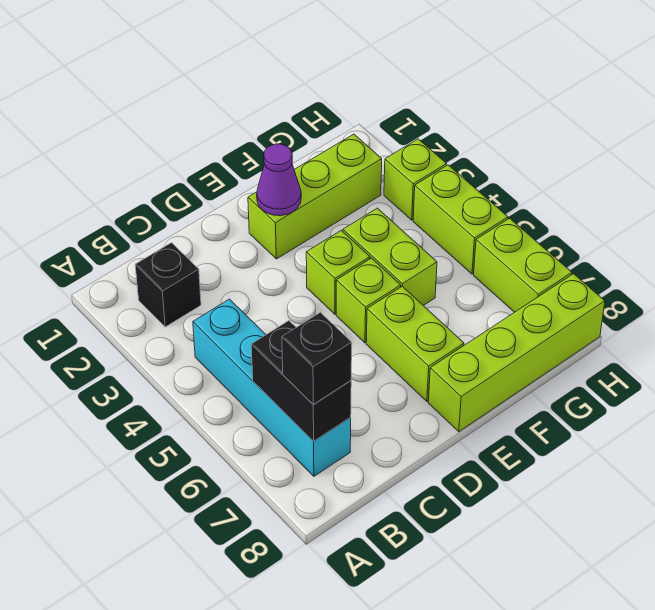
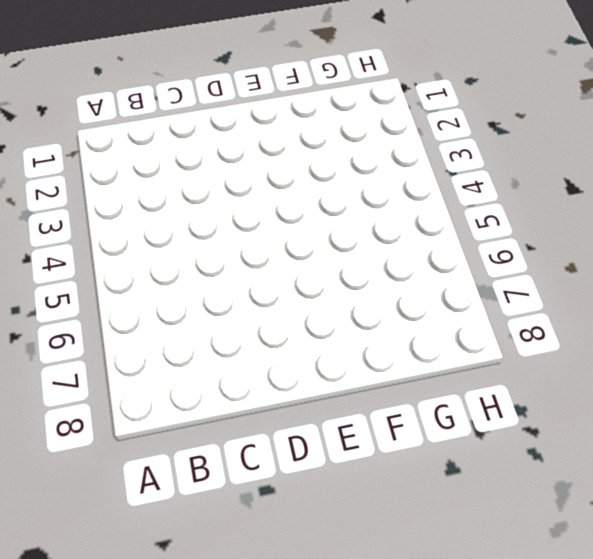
none -> black 1x1 brick [135,243,201,327]
none -> cyan 1x4 brick [193,299,351,476]
none -> lime 1x3 brick [248,134,382,259]

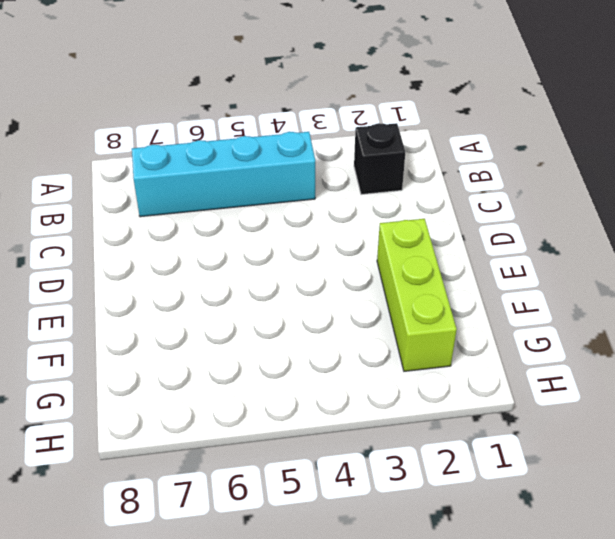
none -> lime 1x1 brick [306,230,370,314]
none -> lime 1x1 brick [336,258,401,343]
none -> lime 1x2 brick [366,286,464,401]

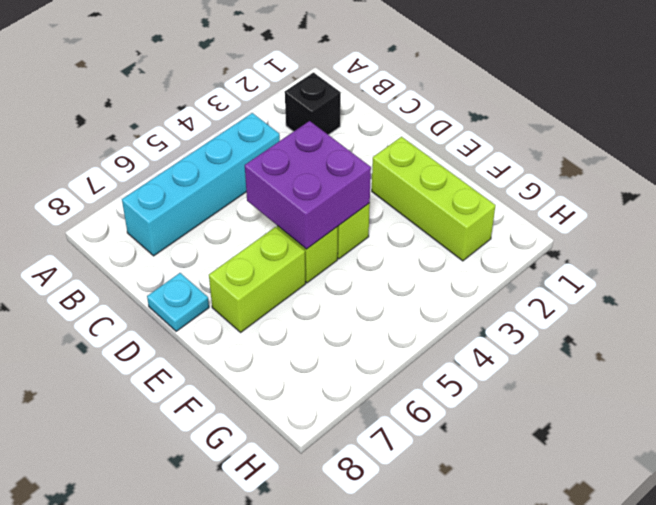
purple 2x2 brick [245,121,371,249] -> none
cyan 1x1 plate [147,273,209,331] -> none
none -> lime 1x4 brick [428,274,605,432]
none -> lime 1x2 brick [343,208,437,306]
none -> lime 1x1 brick [384,139,447,220]

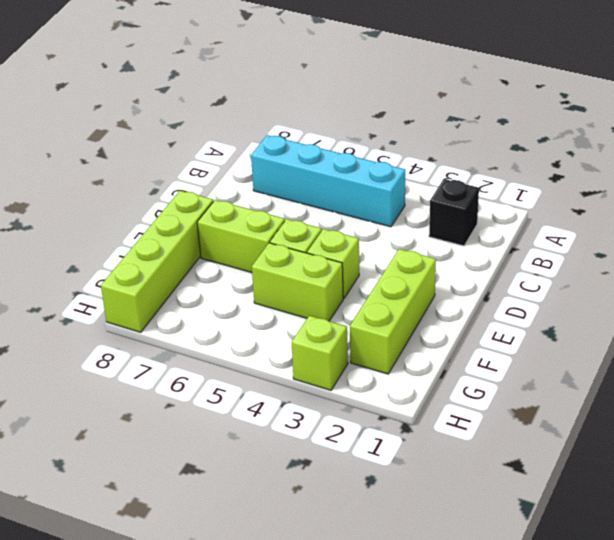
none -> lime 1x2 brick [413,165,508,274]
none -> lime 1x2 brick [474,218,572,312]
none -> black 1x2 brick [251,321,351,441]

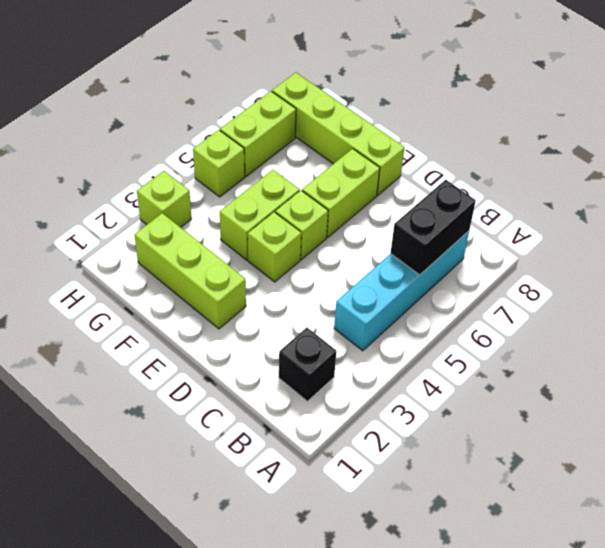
lime 1x1 brick [193,130,245,197] -> lime 1x2 brick [413,165,508,274]
none -> purple 1x1 cone [257,144,301,216]
none -> black 1x1 brick [282,312,352,405]

